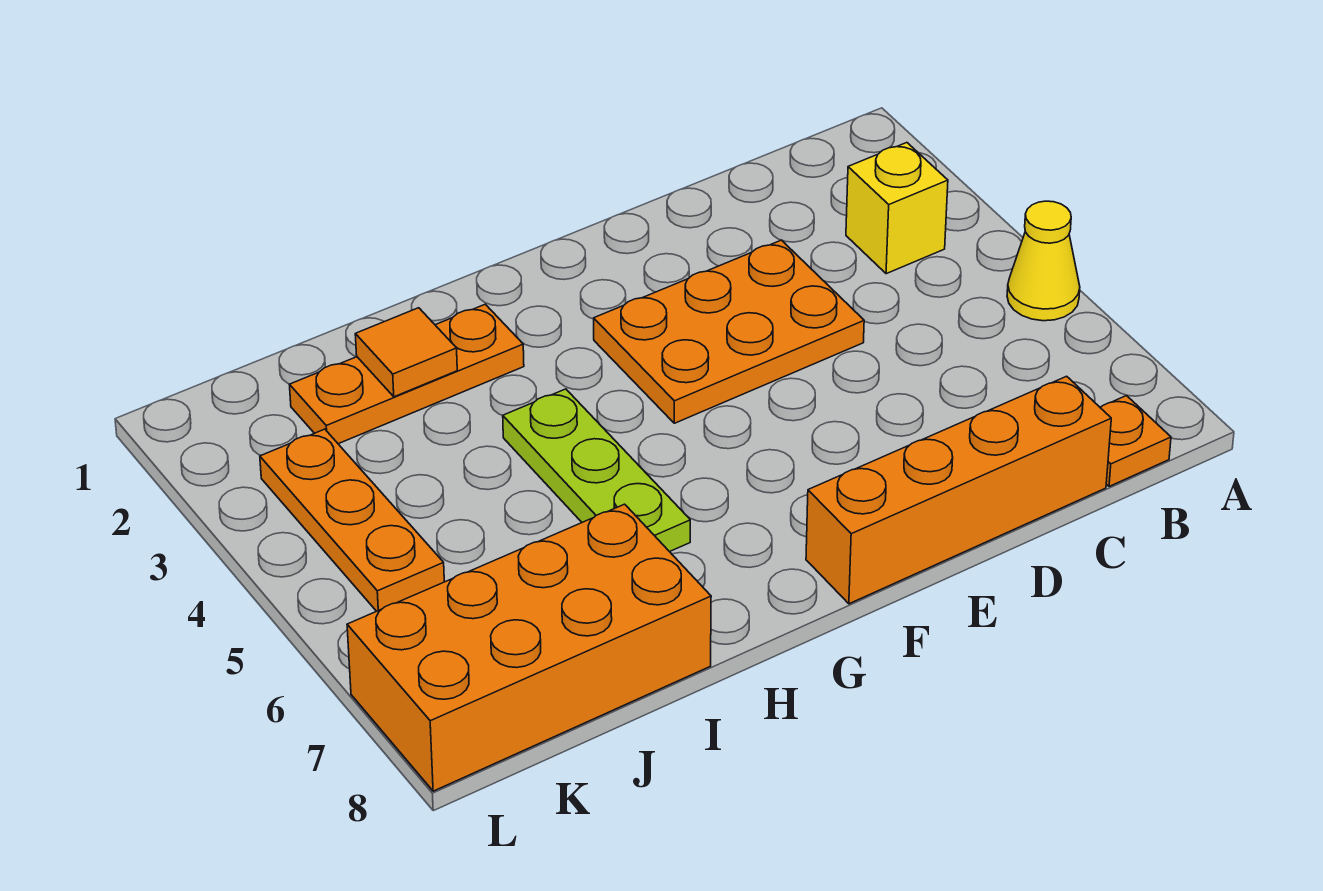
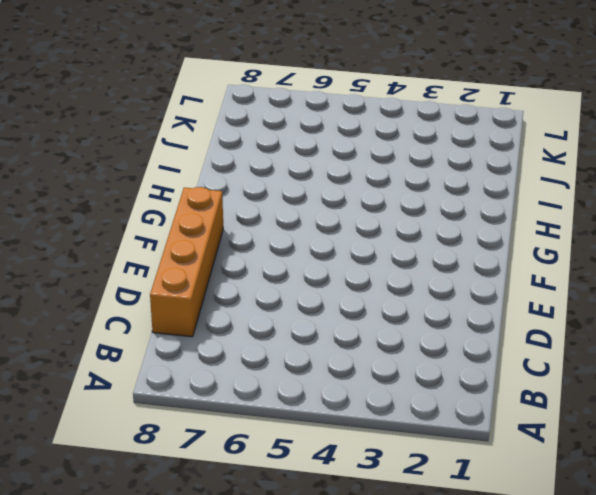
none -> yellow 1x1 cone [1007,201,1080,321]
none -> yellow 1x1 brick [846,143,948,274]

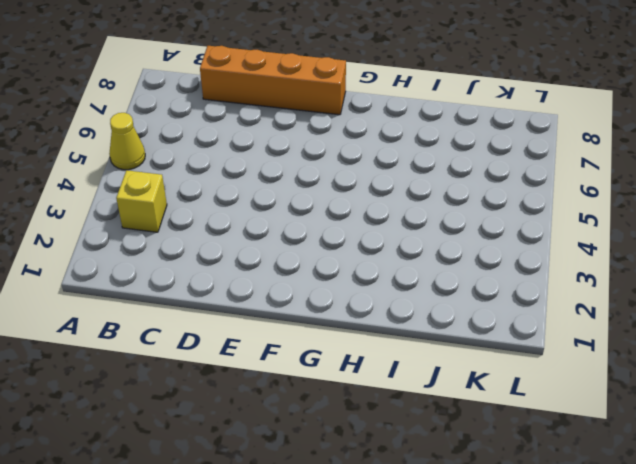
none -> orange 1x1 plate [1100,395,1171,486]
none -> orange 2x3 plate [594,240,864,423]

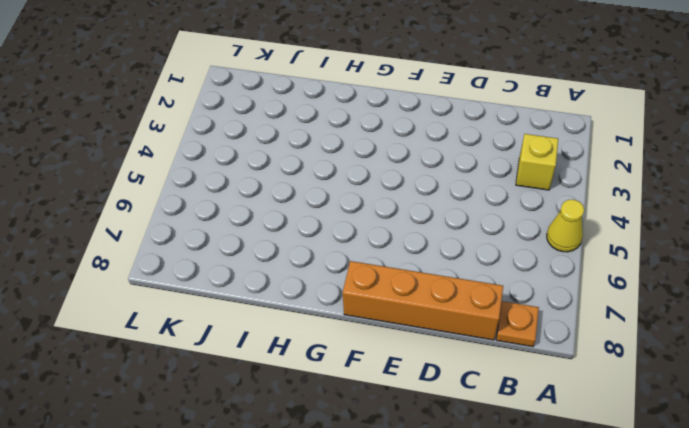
none -> orange 2x3 plate [594,240,864,423]
none -> orange 1x3 plate [290,304,524,444]

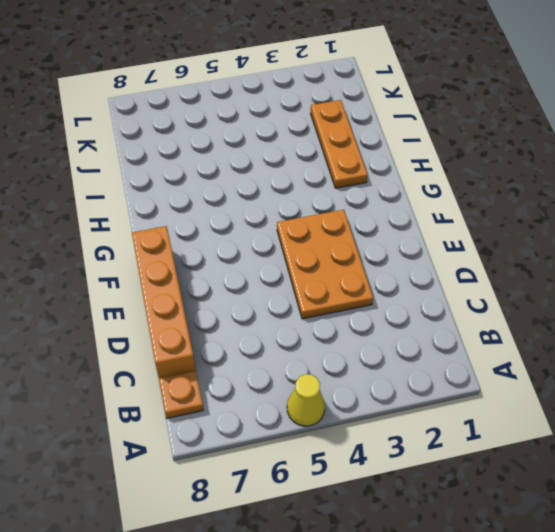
none -> yellow 1x1 brick [846,143,948,274]
none -> lime 1x3 plate [503,389,690,552]

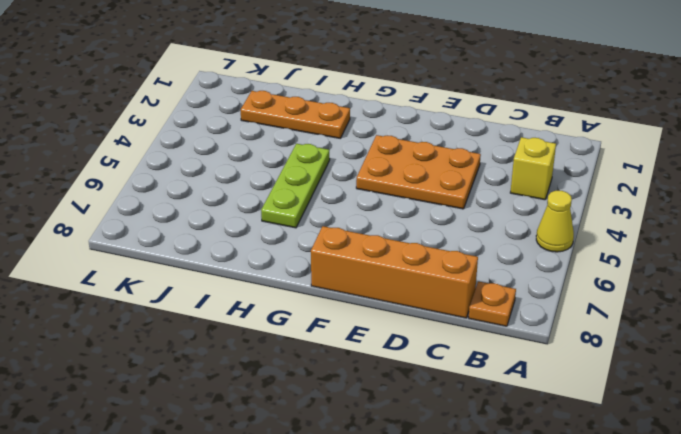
none -> orange 2x4 brick [347,504,711,791]
none -> orange 1x3 plate [260,429,444,611]

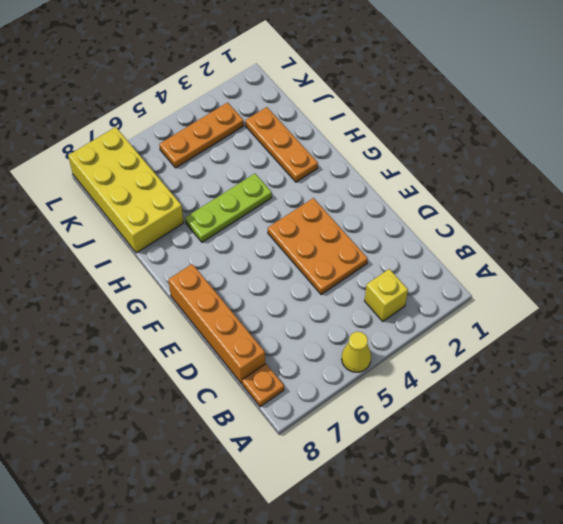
yellow 2x4 brick [68,127,184,253] -> orange 2x4 brick [347,504,711,791]
none -> orange 1x1 tile [355,308,457,397]

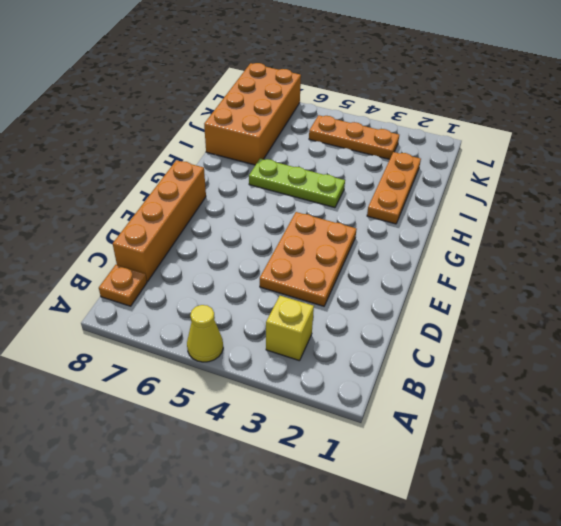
none -> orange 1x1 tile [355,308,457,397]

